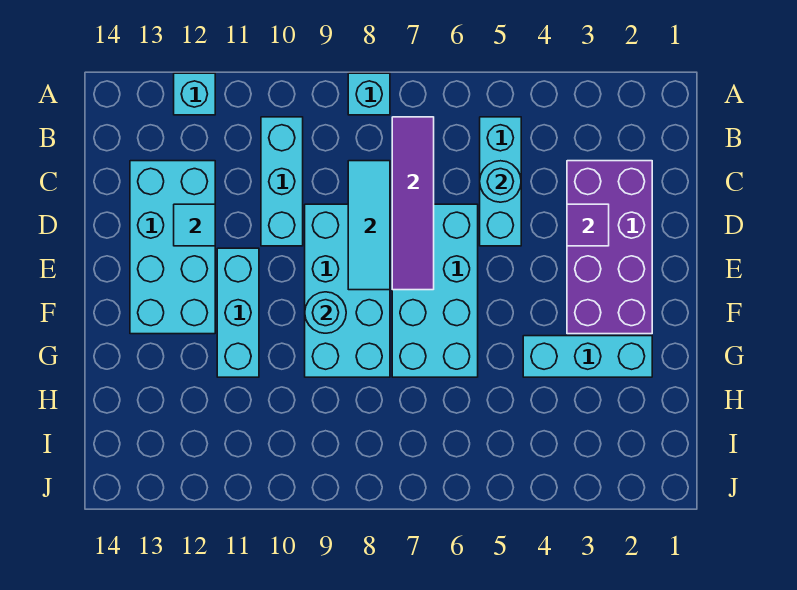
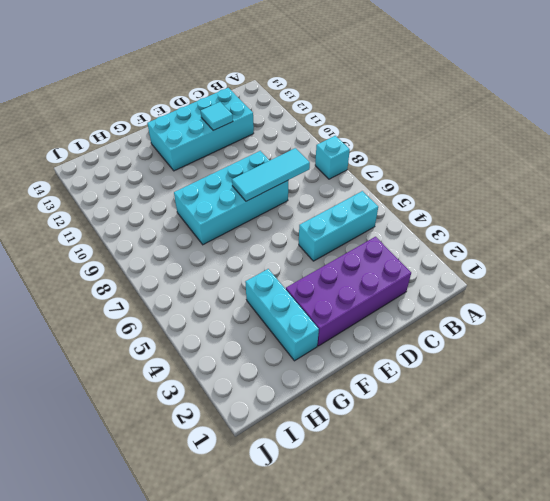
none -> cyan 1x1 brick [174,73,215,115]
none -> cyan 1x3 brick [261,117,303,246]
none -> cyan 2x4 brick [392,204,478,377]

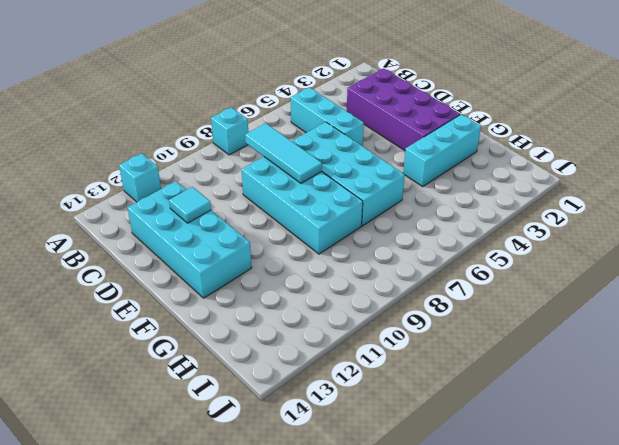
none -> cyan 1x3 brick [261,117,303,246]
none -> cyan 1x3 brick [217,248,259,377]
none -> purple 1x4 tile [392,117,434,290]

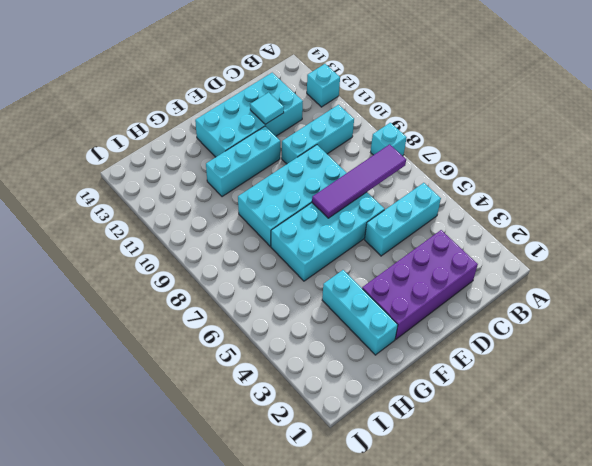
none -> cyan 1x1 round brick [480,161,521,202]
none -> cyan 1x3 tile [348,161,390,290]
none -> purple 1x1 tile [567,204,609,246]

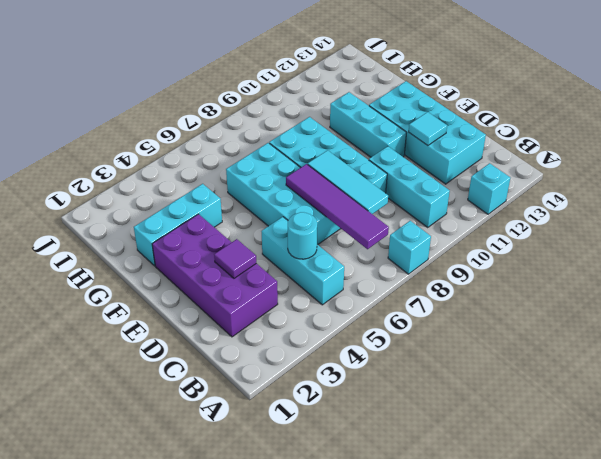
none -> cyan 1x1 round brick [305,292,346,333]

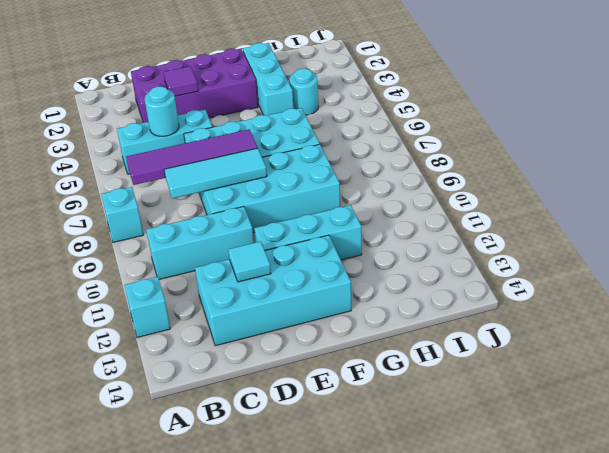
cyan 1x1 round brick [289,69,319,115] -> cyan 1x1 round brick moved to [305,292,346,333]

